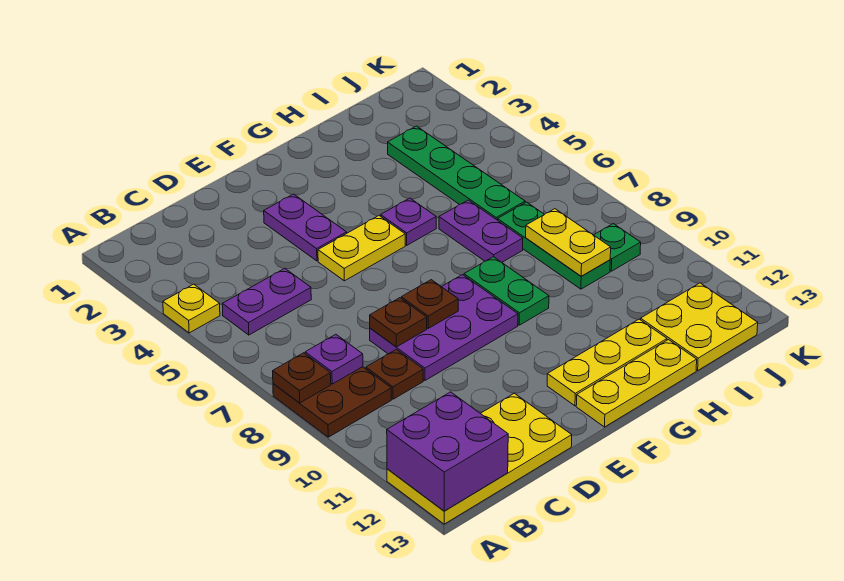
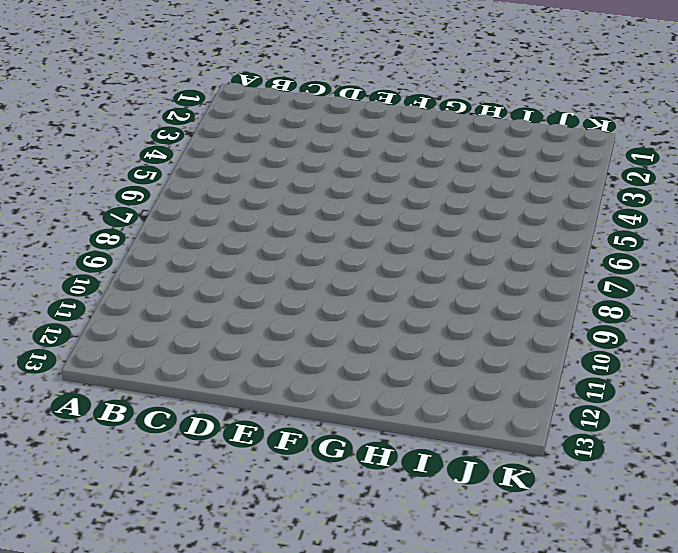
none -> yellow 1x1 plate [163,284,220,333]
none -> brown 2x2 plate [273,367,391,437]
none -> yellow 2x4 plate [387,393,572,524]

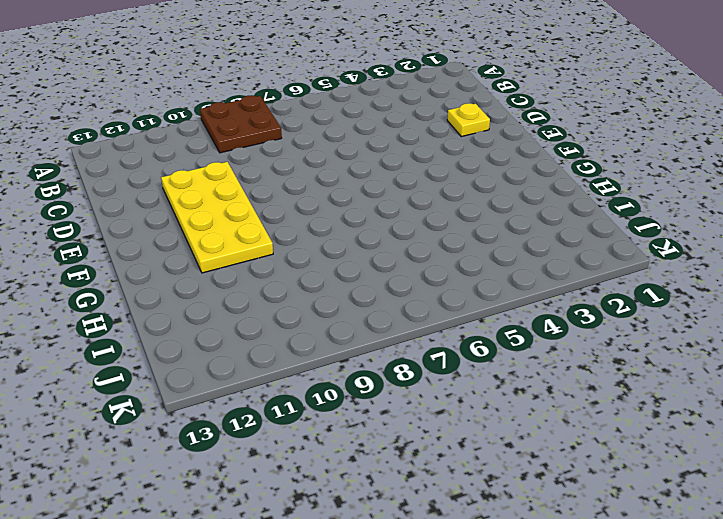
yellow 1x1 plate [447,103,490,137] -> yellow 1x1 plate moved to [163,284,220,333]
yellow 2x4 plate [161,162,273,273] -> yellow 2x4 plate moved to [387,393,572,524]
none -> purple 1x2 plate [222,268,311,335]
none -> brown 1x1 plate [366,350,423,399]
none -> purple 2x3 plate [370,275,518,380]

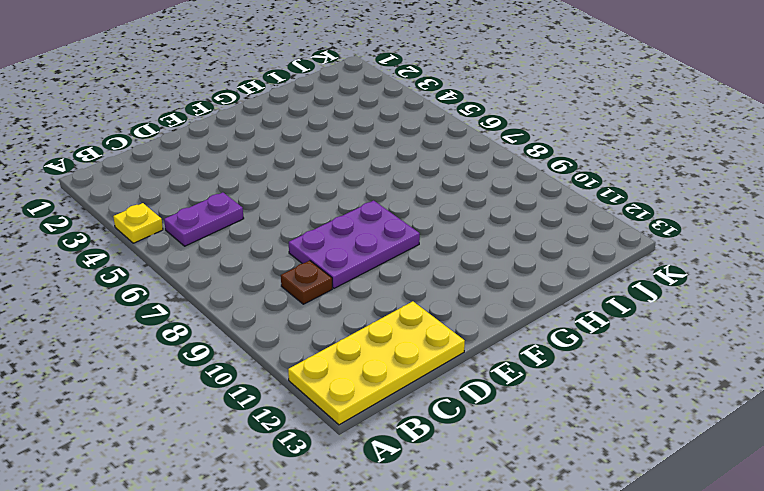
none -> brown 2x2 plate [273,367,391,437]
none -> purple 1x2 plate [264,194,347,261]
none -> yellow 1x2 plate [318,216,405,281]

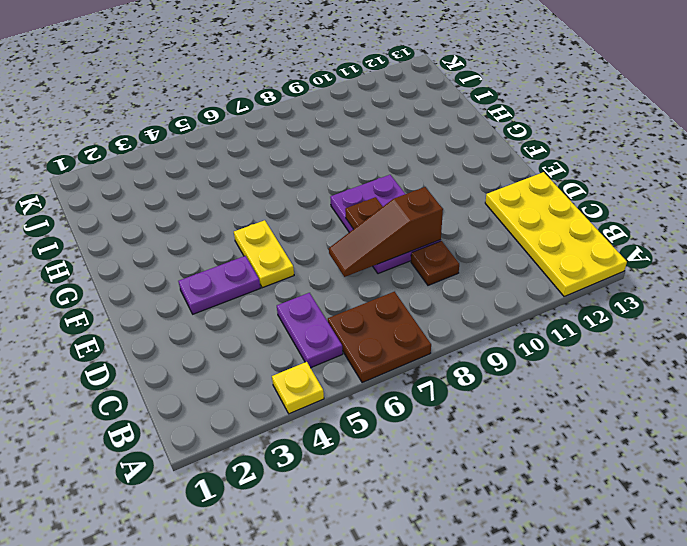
brown 2x2 plate [328,292,431,383] -> brown 2x2 plate moved to [273,367,391,437]
brown 1x3 slope [329,187,443,277] -> brown 1x1 plate [370,298,427,347]
none -> yellow 1x3 plate [547,319,667,406]
none -> yellow 1x3 plate [576,340,697,427]
none -> purple 1x1 plate [381,198,436,245]

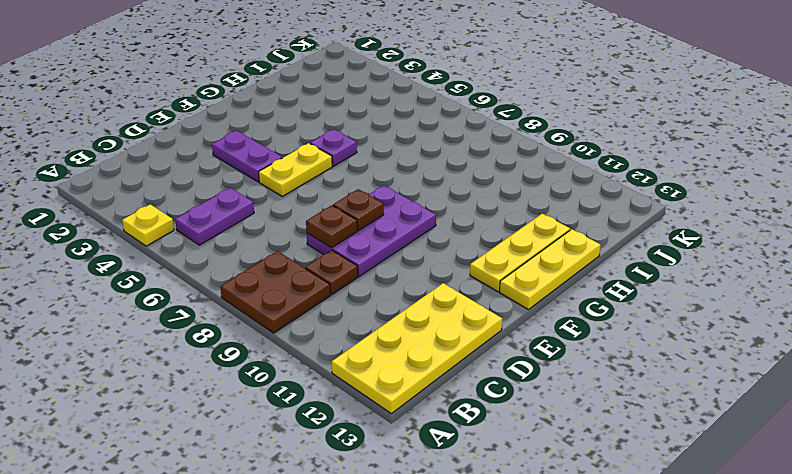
none -> green 1x2 plate [464,257,549,325]
none -> purple 1x2 plate [439,200,523,262]
none -> green 1x4 plate [388,126,525,220]

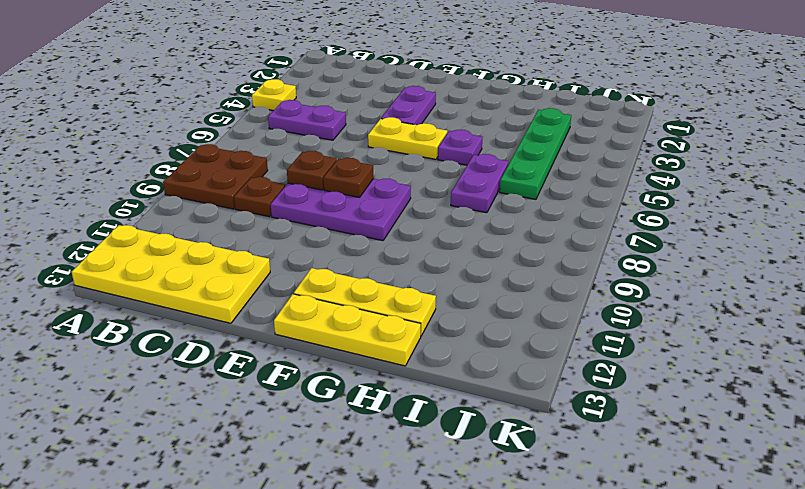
none -> green 1x2 plate [464,257,549,325]
none -> green 1x3 plate [498,202,610,289]
none -> yellow 2x2 plate [641,283,758,370]

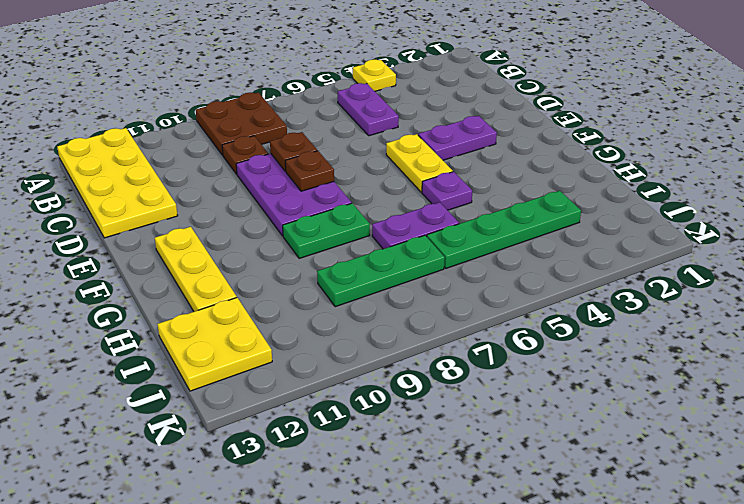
none -> yellow 1x3 plate [576,340,697,427]
none -> green 1x1 plate [594,224,641,271]
none -> brown 1x1 plate [273,353,331,403]

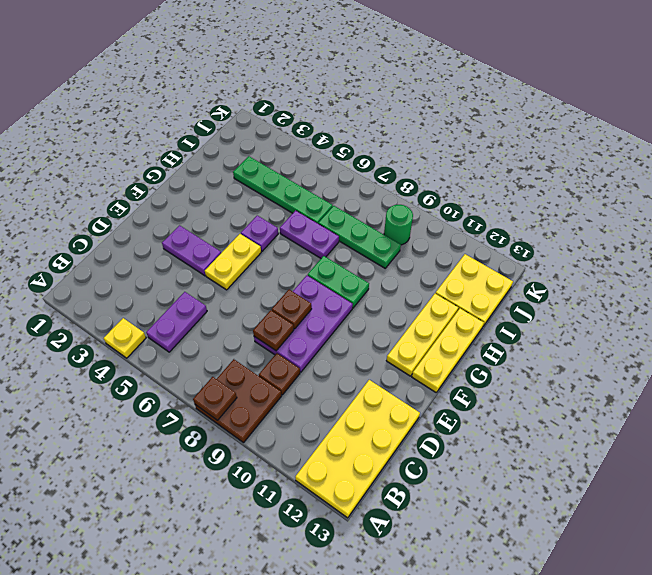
green 1x1 round brick [384,205,413,245] -> green 1x1 plate [594,224,641,271]
none -> purple 2x2 brick [387,392,508,511]
none -> purple 1x1 plate [305,334,363,384]
none -> yellow 1x2 plate [526,209,611,276]

